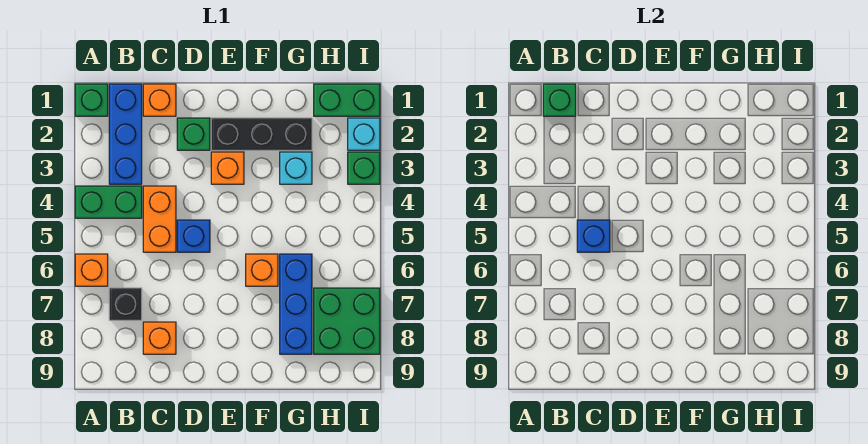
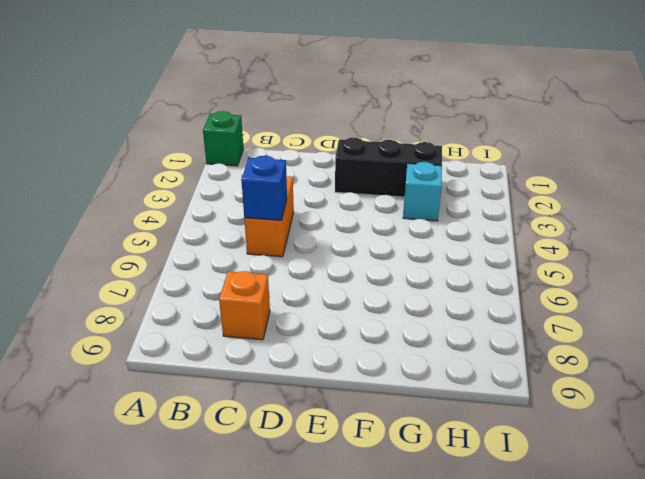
none -> green 1x2 brick [75,186,142,218]
none -> orange 1x1 brick [75,254,108,286]
none -> blue 1x3 brick [109,84,142,184]

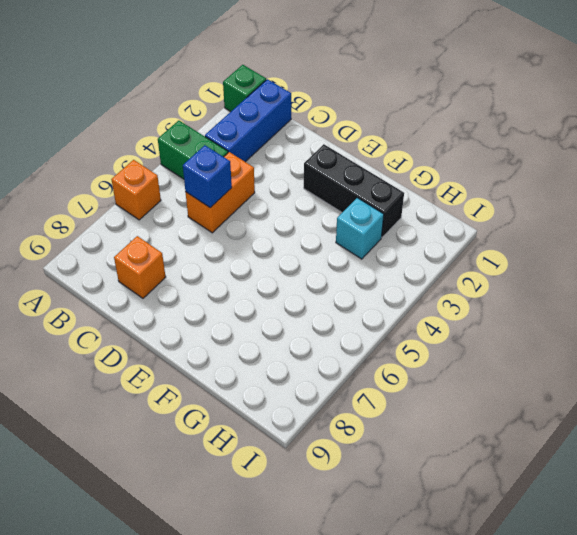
none -> black 1x1 brick [109,288,142,320]
none -> orange 1x1 brick [143,84,176,116]
none -> green 1x1 brick [177,118,210,150]

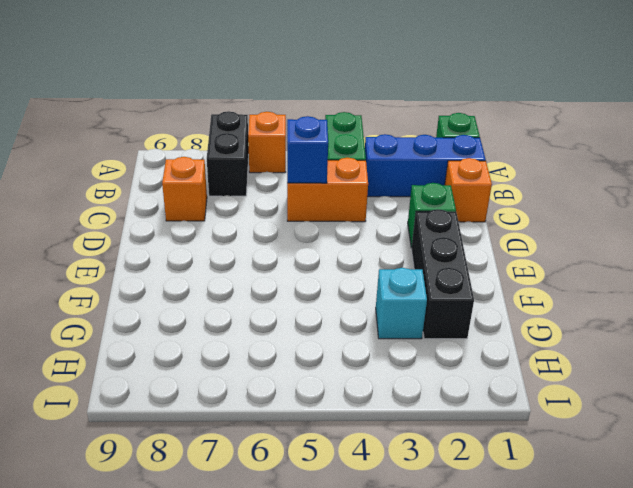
black 1x2 brick [207,111,249,196] -> black 1x1 brick [109,288,142,320]
none -> blue 1x1 brick [177,220,210,252]
none -> orange 1x1 brick [211,152,244,184]
none -> orange 1x1 brick [246,254,278,286]

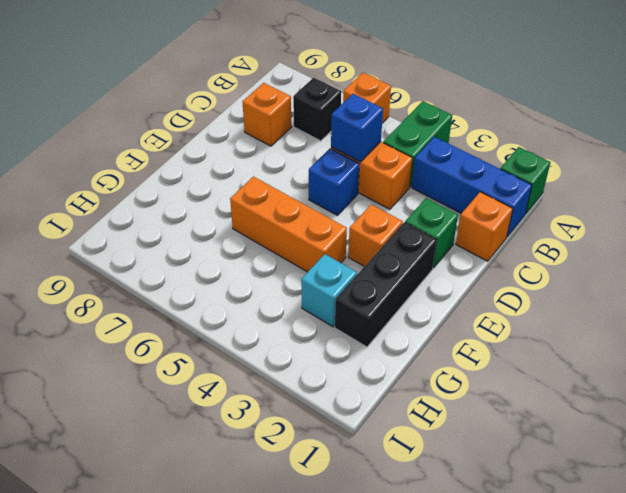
orange 1x3 brick [230,177,347,272] -> orange 1x1 brick [246,254,278,286]
none -> blue 1x3 brick [280,254,312,354]
none -> green 1x2 brick [314,84,380,116]
none -> green 2x2 brick [314,288,380,354]

